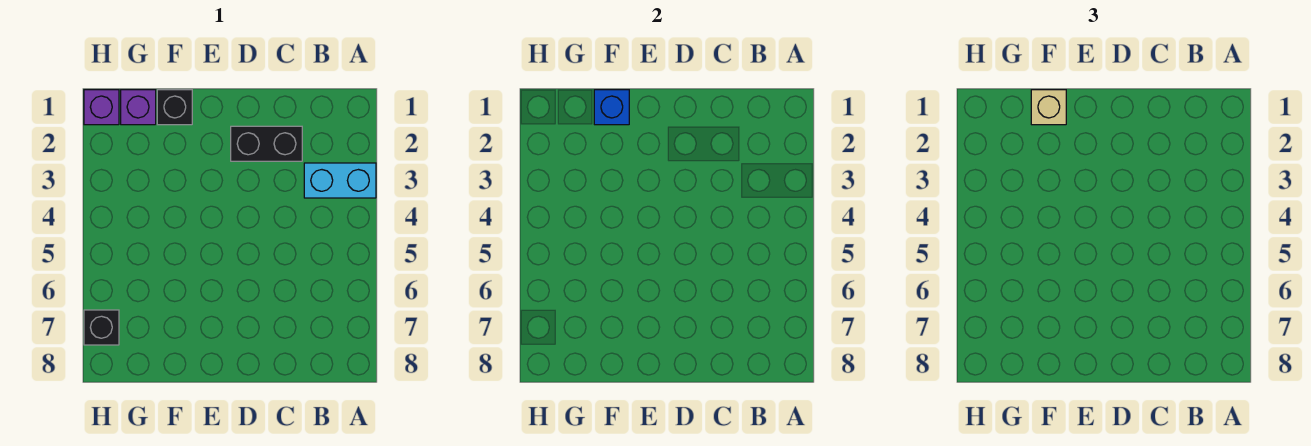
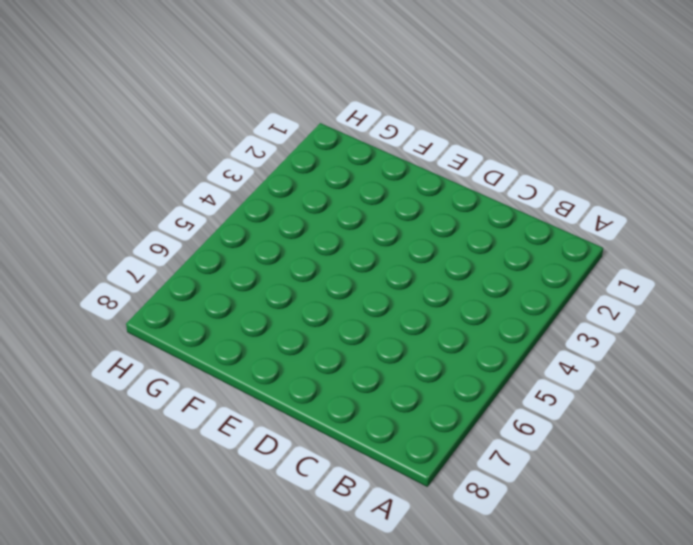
none -> cyan 1x2 brick [304,163,376,198]
none -> black 1x2 brick [231,126,302,161]

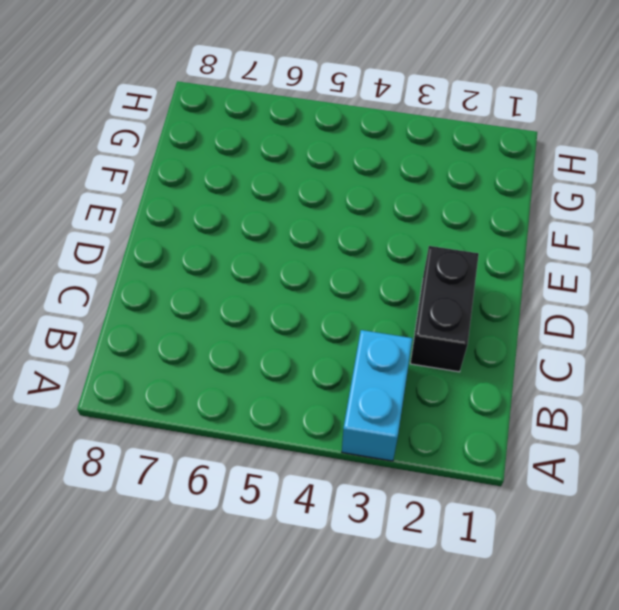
none -> black 1x1 brick [157,90,192,125]
none -> purple 1x1 brick [121,90,156,125]

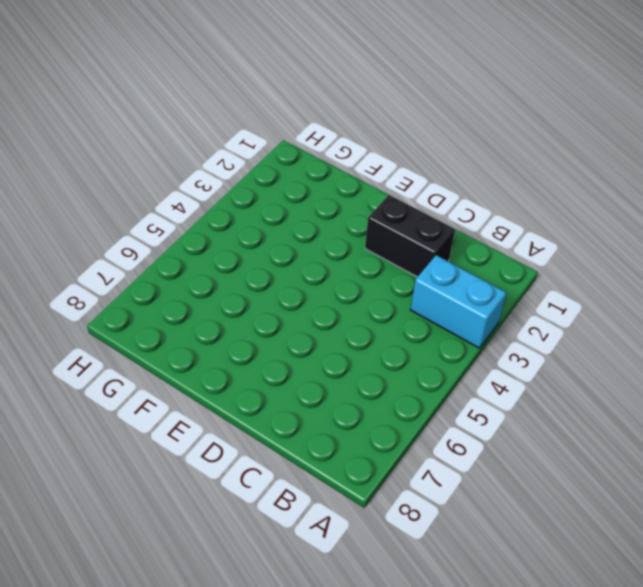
none -> black 1x1 brick [157,90,192,125]
none -> purple 1x1 brick [121,90,156,125]

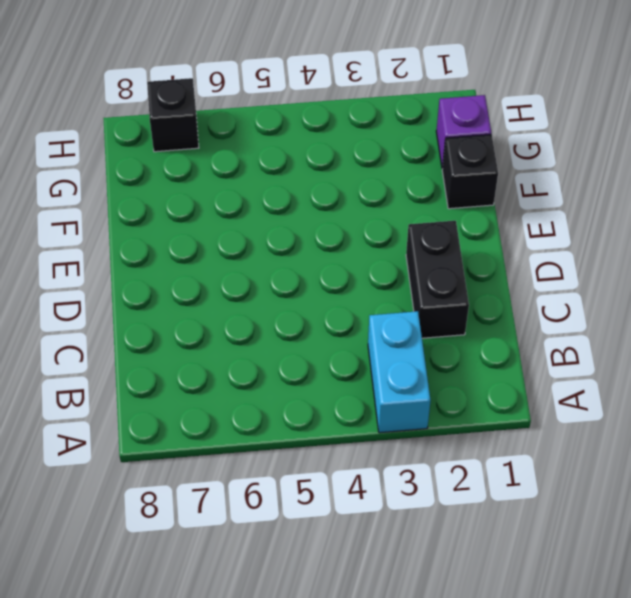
none -> purple 1x1 brick [84,90,119,125]
none -> blue 1x1 brick [594,90,629,125]

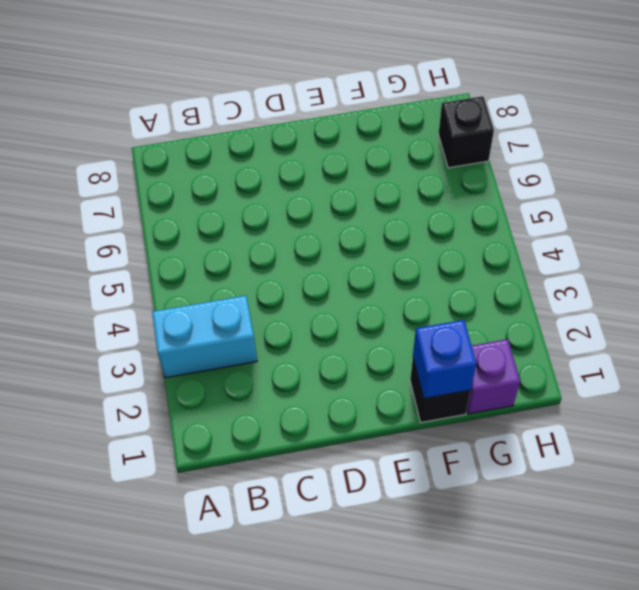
none -> black 1x2 brick [231,126,302,161]
none -> purple 1x1 brick [84,90,119,125]

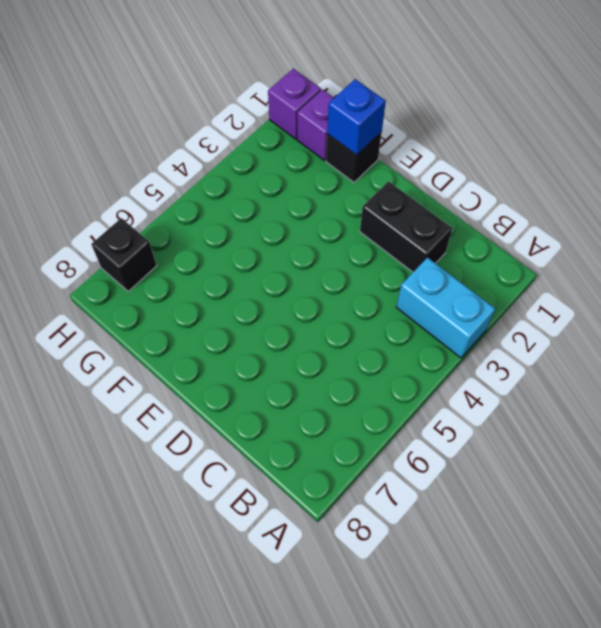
none -> tan 1x1 brick [1031,90,1066,125]

